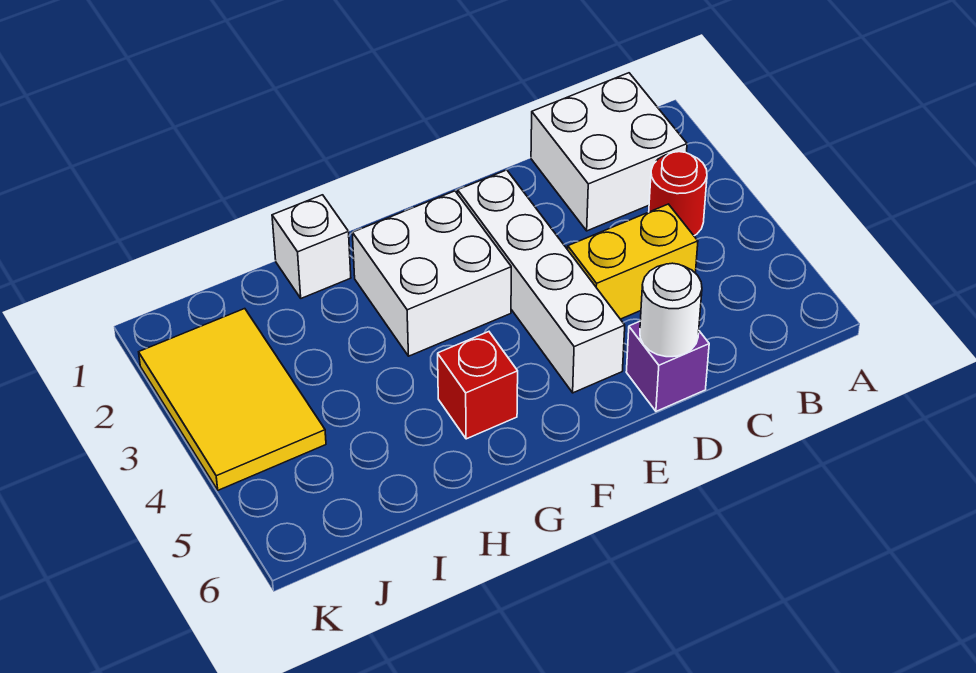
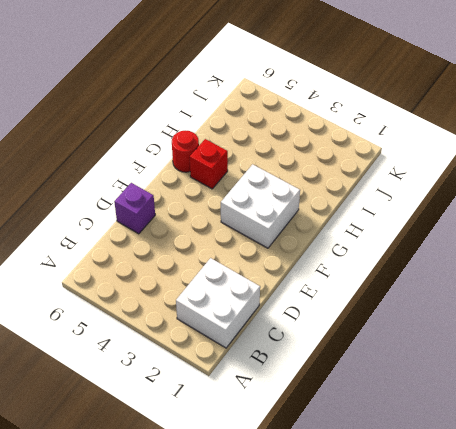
red 1x1 round brick [172,131,199,172] -> red 1x1 round brick moved to [649,152,707,236]
none -> yellow 1x2 brick [568,204,698,319]
none -> white 1x4 brick [458,170,625,393]

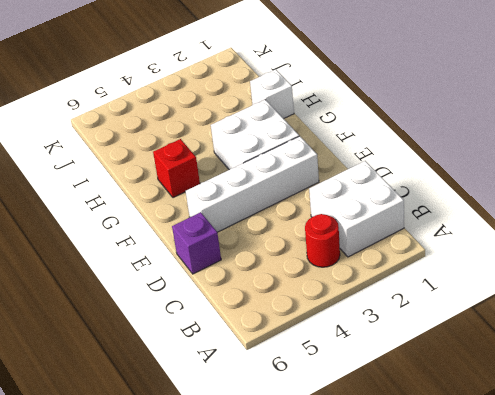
none -> yellow 1x2 brick [568,204,698,319]
none -> yellow 2x3 tile [139,309,326,490]

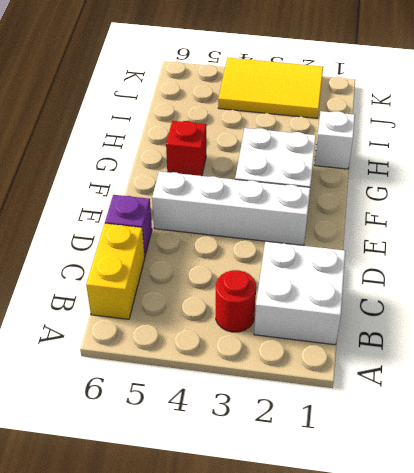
yellow 1x2 brick [86,223,145,319] -> yellow 1x2 brick moved to [568,204,698,319]
none -> white 1x1 round brick [640,263,702,357]

